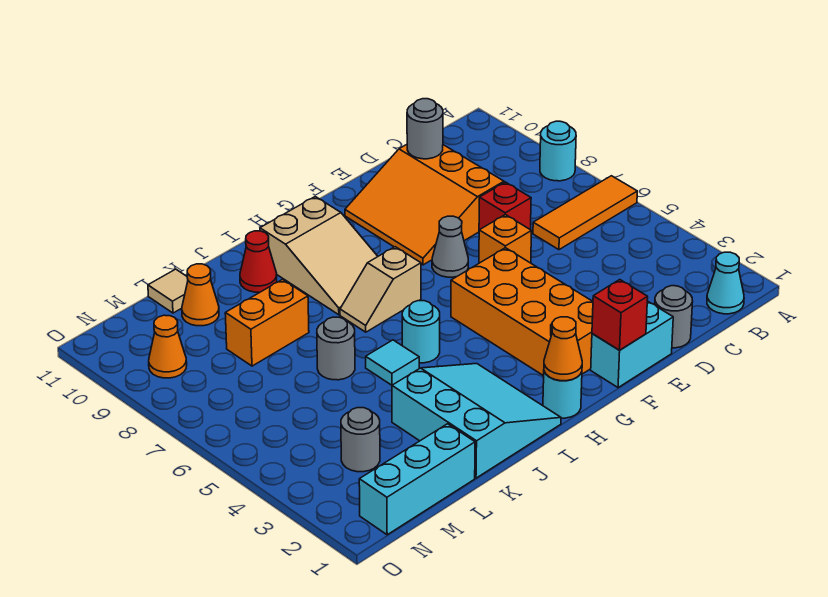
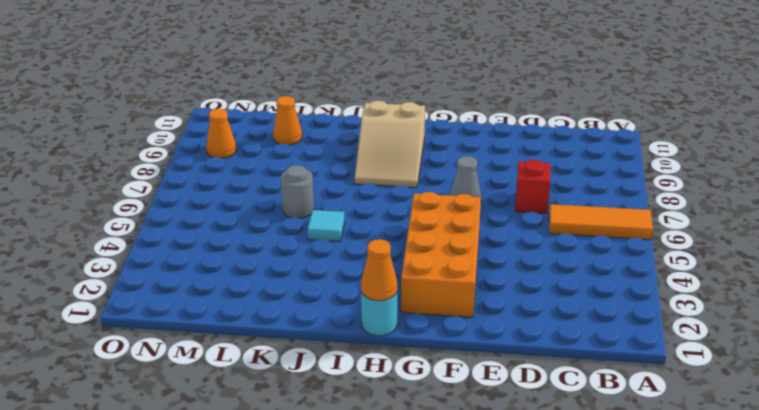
none -> cyan 1x1 round brick [540,121,576,181]
none -> cyan 1x1 cone [707,252,744,314]
none -> grey 1x1 round brick [655,286,693,348]

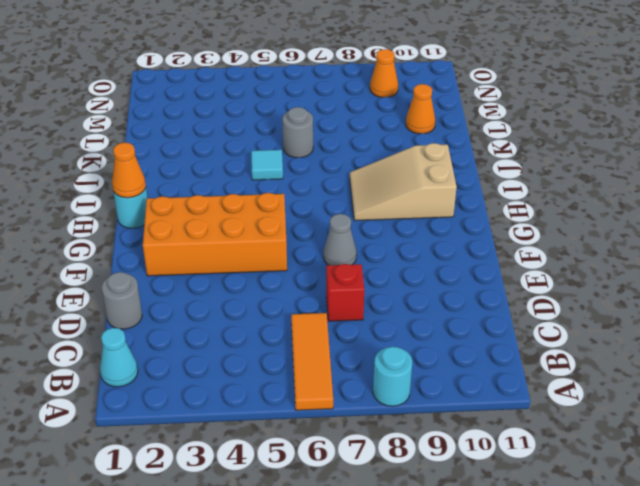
none -> orange 3x3 slope [345,145,504,265]
none -> cyan 1x2 brick [591,301,673,388]
none -> orange 1x1 brick [479,215,532,263]

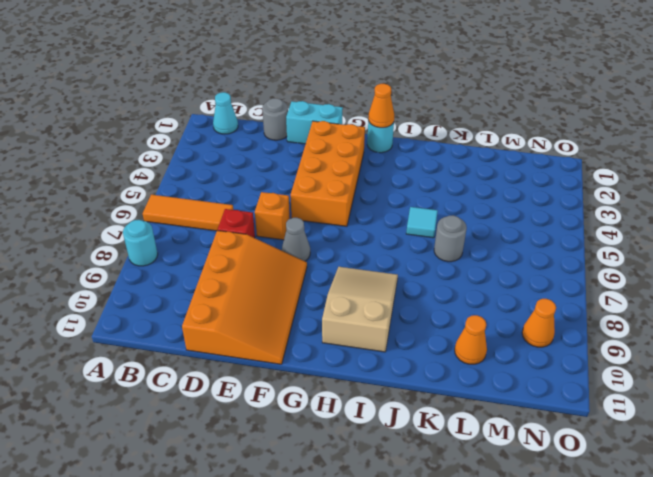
orange 3x4 slope [182,230,307,364] -> orange 3x3 slope [345,145,504,265]
none -> tan 1x2 slope [340,247,421,332]
none -> cyan 3x3 slope [392,364,561,478]
none -> cyan 1x1 round brick [402,301,440,363]

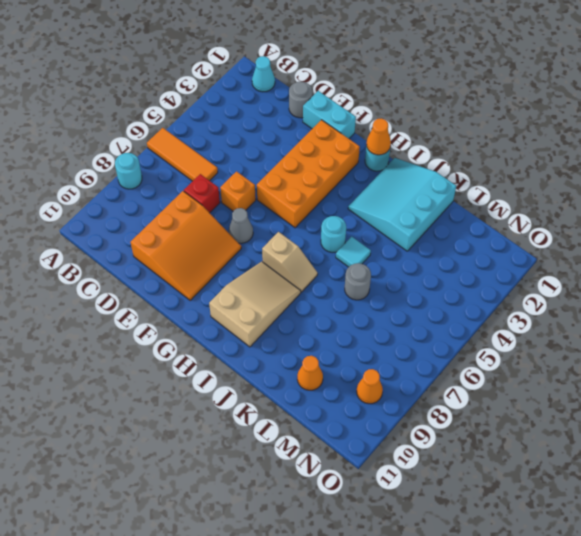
none -> red 1x1 cone [240,231,277,292]
none -> orange 1x2 brick [225,279,309,366]
none -> cyan 1x3 brick [359,424,475,535]

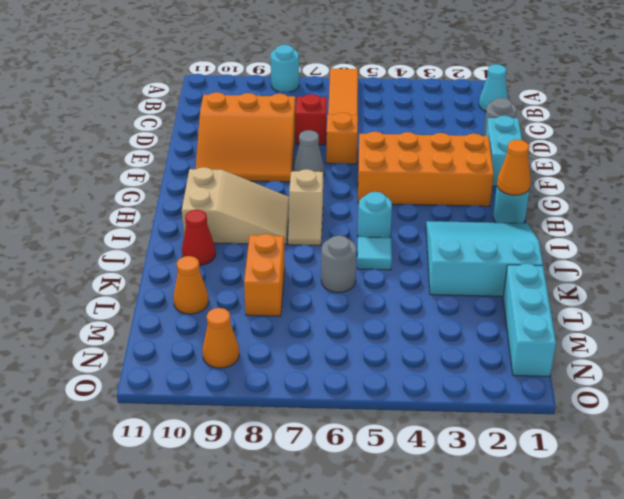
none -> tan 1x1 tile [148,269,188,313]
none -> grey 1x1 round brick [341,408,380,472]
none -> grey 1x1 round brick [407,99,443,159]

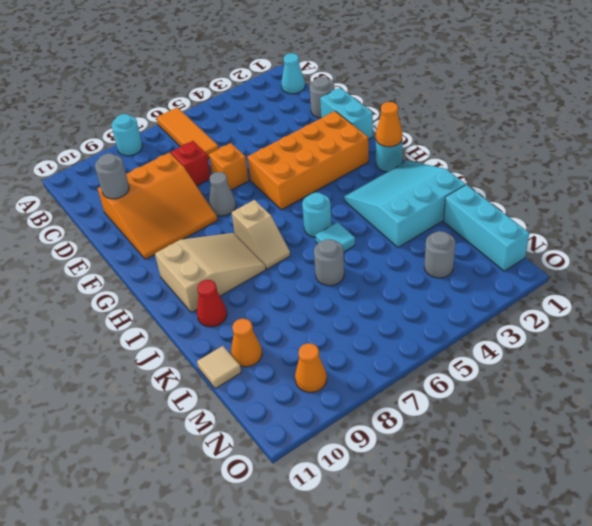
none -> orange 1x2 brick [225,279,309,366]
none -> red 1x1 brick [592,280,648,350]

